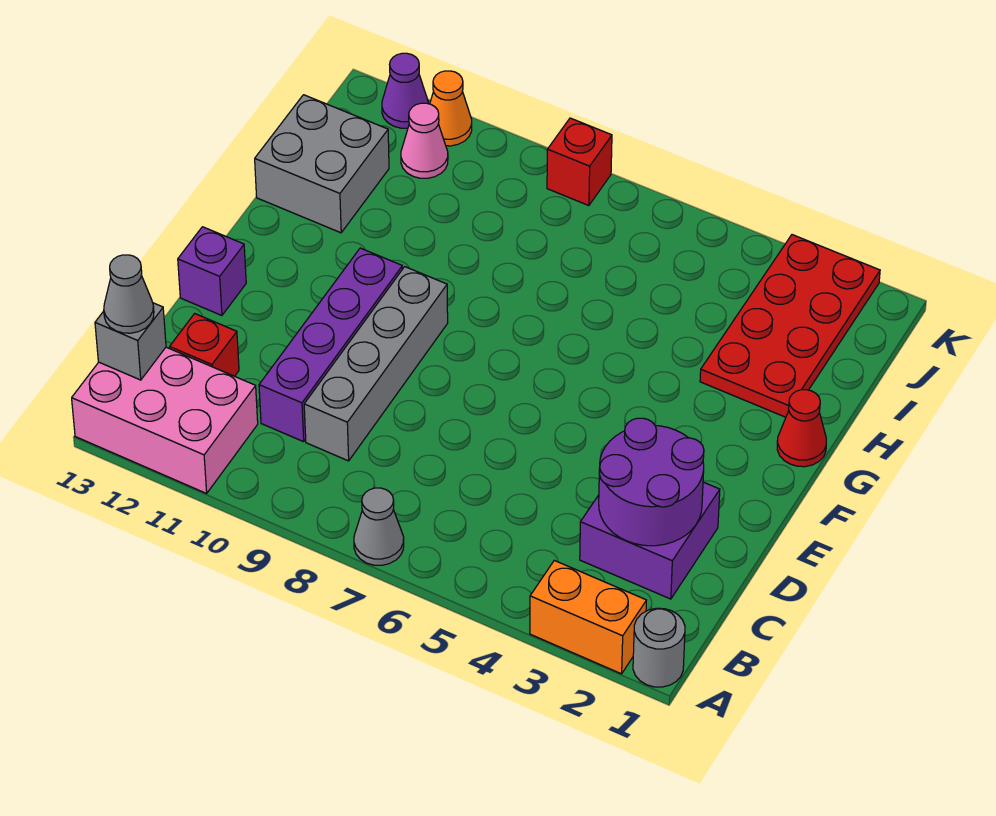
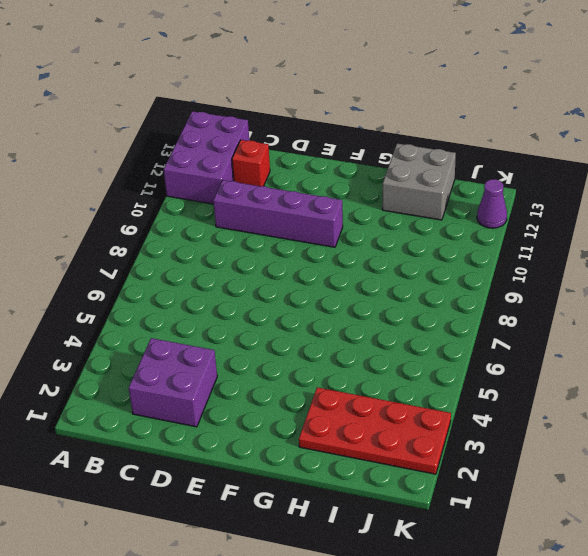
purple 2x3 brick [164,111,249,204] -> pink 2x3 brick [72,347,258,493]
none -> grey 1x1 round brick [633,608,685,687]
none -> orange 1x2 brick [530,560,646,674]
none -> grey 1x1 cone [354,488,404,565]

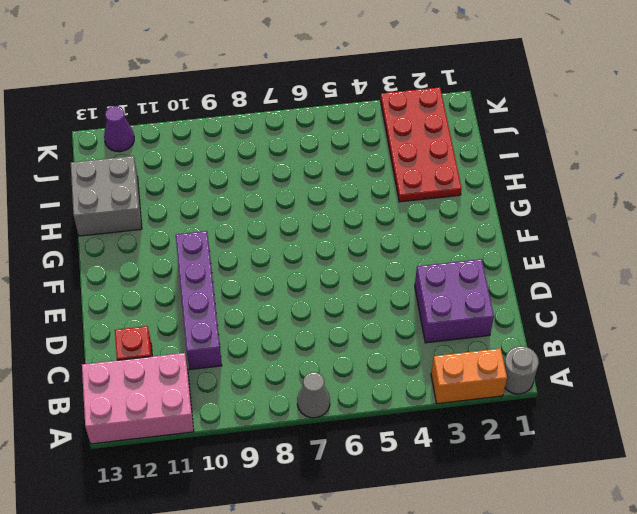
none -> grey 1x4 brick [304,267,448,461]
none -> purple 1x1 brick [178,227,246,315]
none -> red 1x1 cone [777,390,826,467]

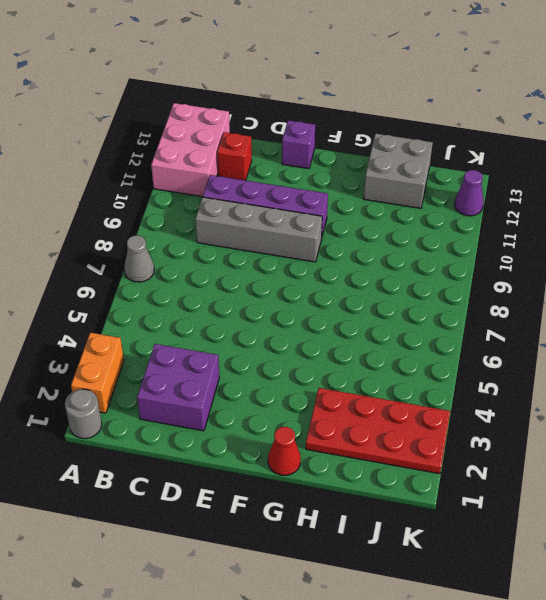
none -> pink 1x1 cone [401,103,448,178]
none -> red 1x1 brick [547,118,612,206]
none -> orange 1x1 cone [430,71,472,146]

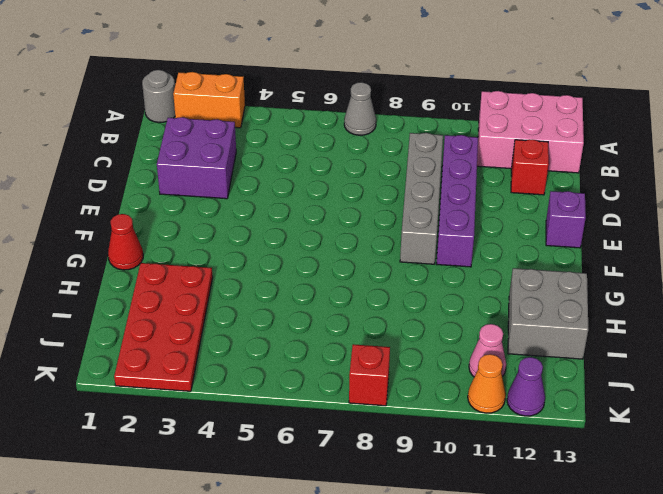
none -> grey 1x1 brick [95,303,166,380]
none -> purple 2x2 round brick [599,418,704,546]
none -> grey 1x1 cone [104,255,154,333]

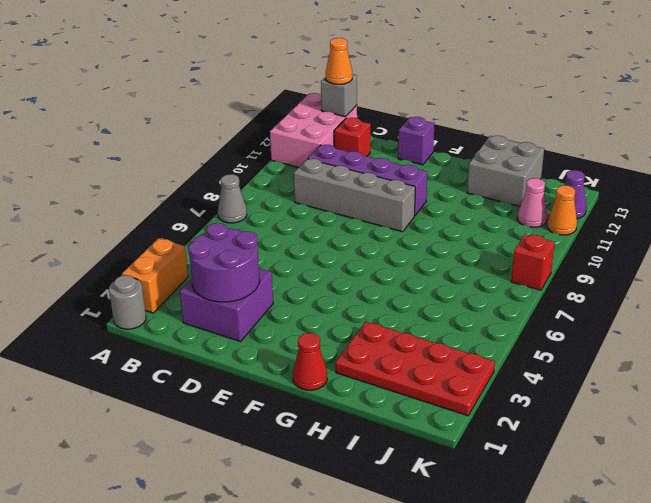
orange 1x1 cone [326,38,352,84] -> grey 1x1 cone [104,255,154,333]

